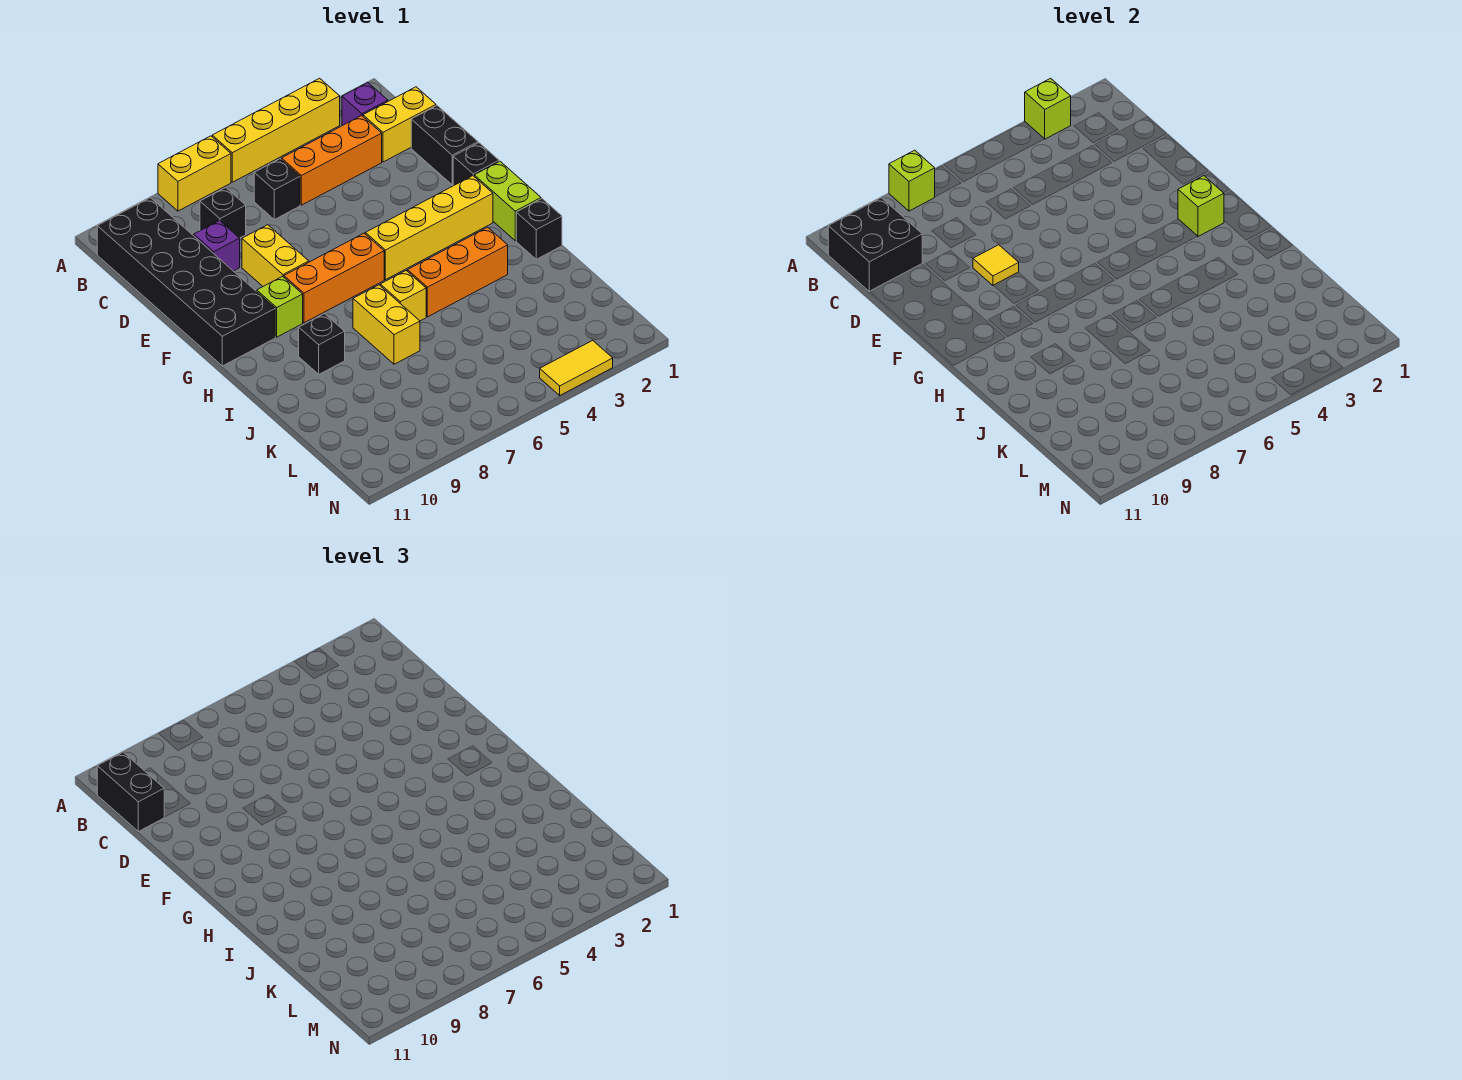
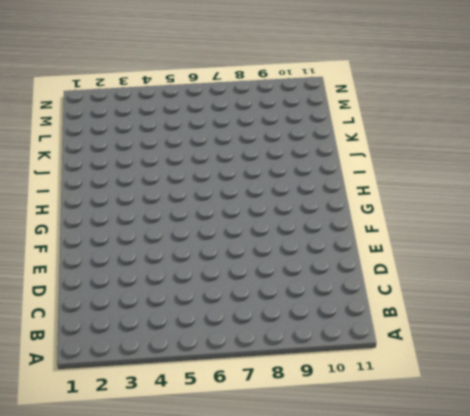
none -> yellow 1x4 brick [212,78,340,182]
none -> yellow 1x2 brick [158,136,231,211]
none -> purple 1x1 brick [342,83,388,126]

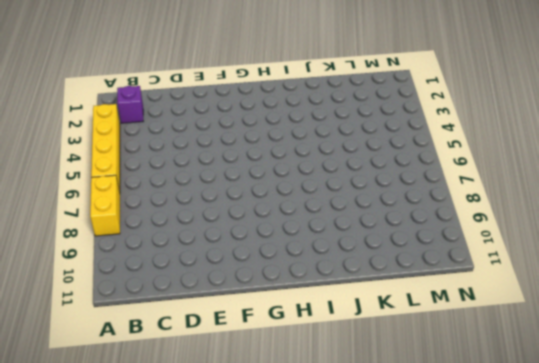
none -> black 2x6 brick [97,198,275,366]
none -> yellow 1x2 brick [363,87,436,162]
none -> orange 1x3 brick [281,116,382,205]

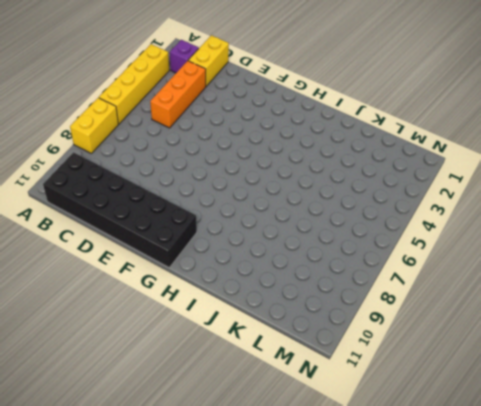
none -> black 1x1 brick [254,159,300,219]
none -> black 1x1 brick [200,188,246,238]
none -> black 1x2 brick [411,106,478,185]

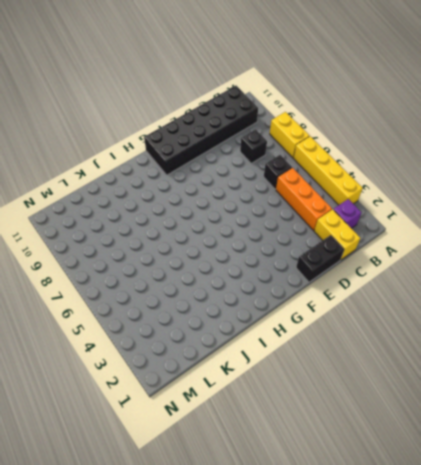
none -> purple 1x1 brick [193,221,240,271]
none -> yellow 1x2 brick [242,225,309,286]
none -> black 1x1 brick [453,143,499,186]

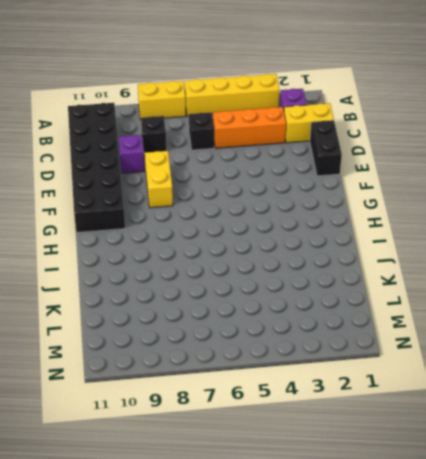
none -> black 1x1 brick [453,143,499,186]
none -> lime 1x2 brick [474,161,541,241]
none -> yellow 1x4 brick [365,176,493,280]

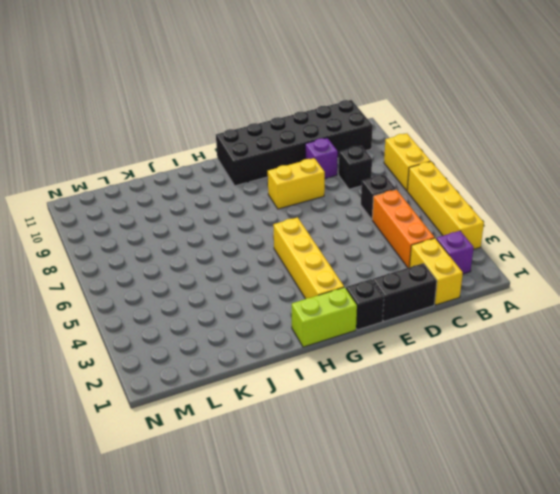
none -> orange 1x3 brick [284,233,384,323]
none -> lime 1x1 brick [256,276,303,337]
none -> black 1x1 brick [516,199,562,259]

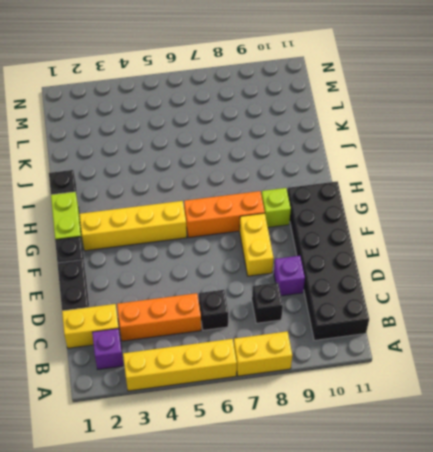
none -> orange 1x3 brick [408,227,508,317]
none -> yellow 1x1 brick [380,271,426,321]
none -> yellow 1x2 brick [353,285,420,364]

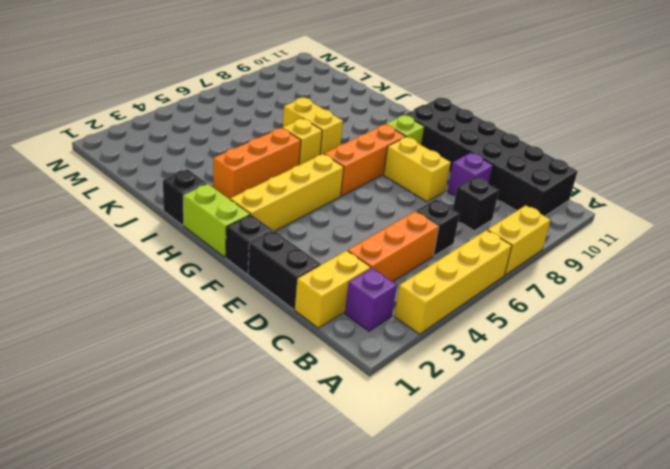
none -> black 1x1 brick [299,314,345,374]
none -> yellow 1x2 tile [540,340,613,395]
none -> lime 1x1 brick [1025,78,1071,139]

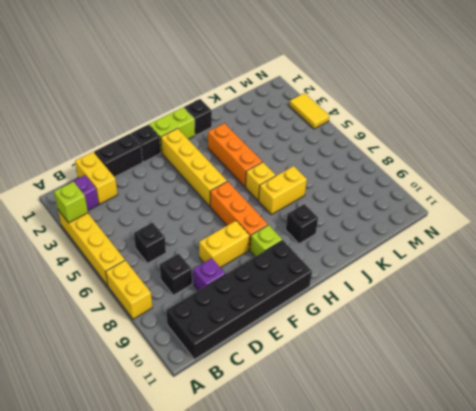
none -> orange 1x3 brick [281,116,382,205]
none -> lime 1x1 brick [889,150,935,211]
none -> black 2x2 brick [828,198,922,292]

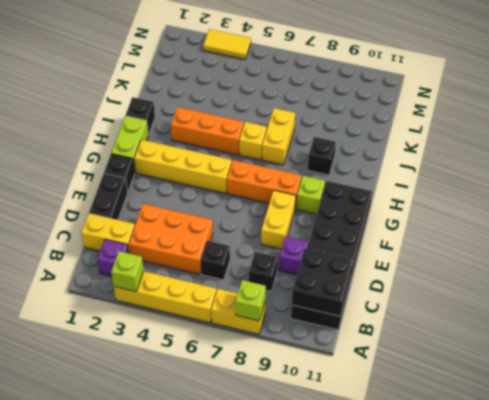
orange 2x3 brick [129,204,213,274] -> orange 1x3 brick [281,116,382,205]
none -> yellow 1x1 tile [973,245,1019,286]
none -> lime 1x1 brick [1178,176,1224,236]
none -> black 1x2 brick [97,752,164,831]

